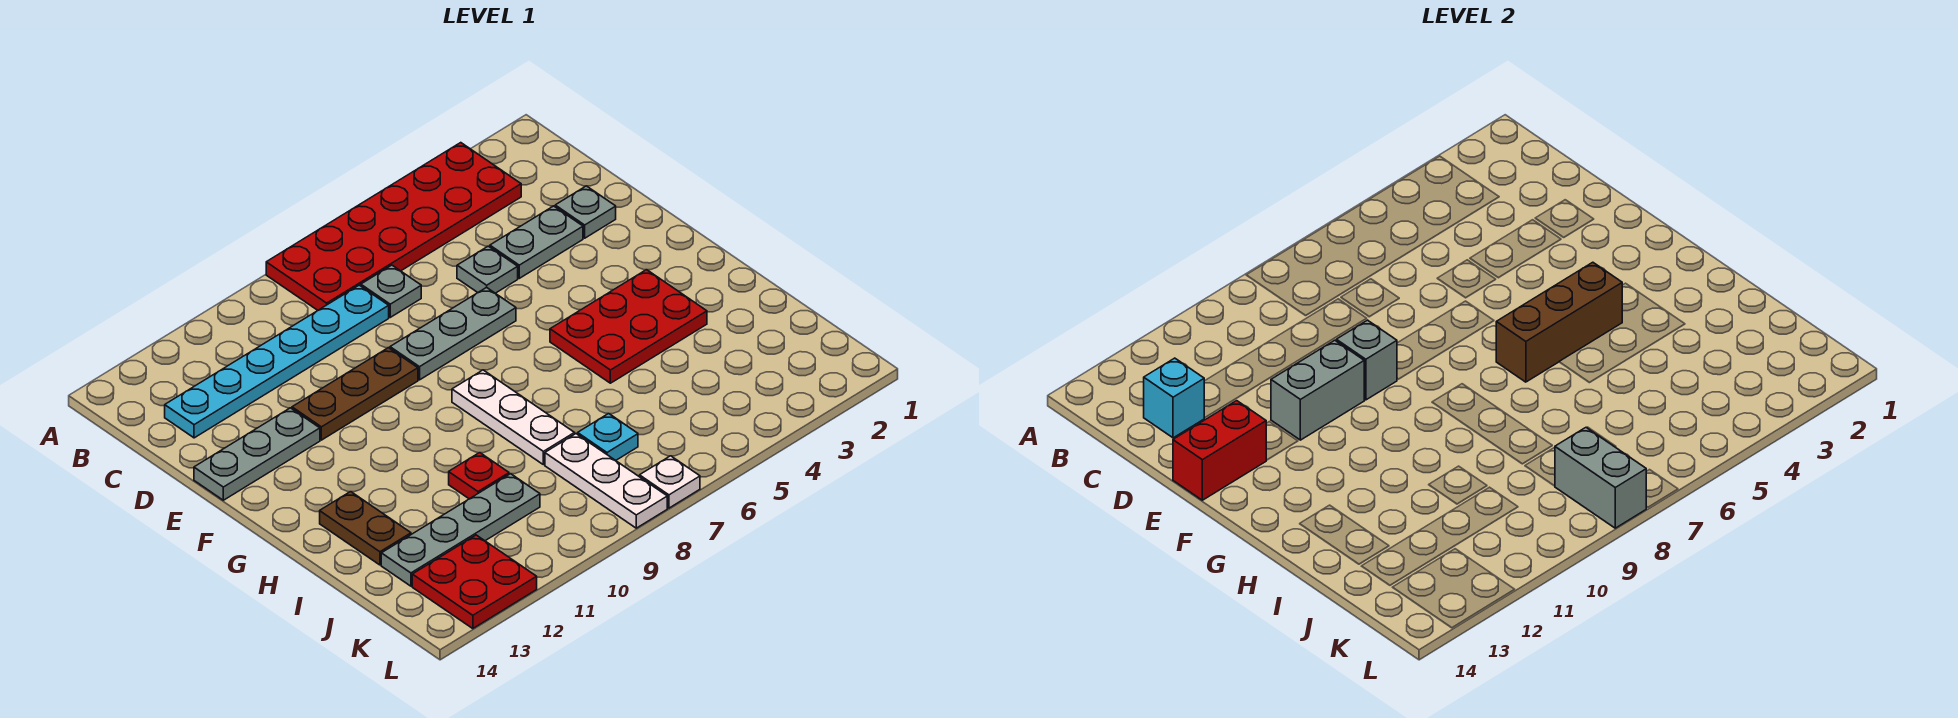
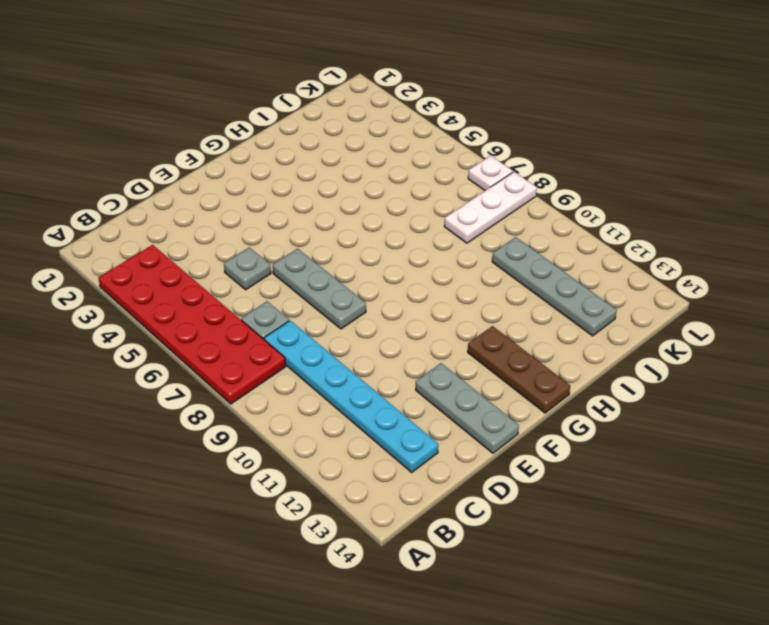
brown 1x3 plate [468,326,570,413] -> brown 1x3 plate moved to [292,348,418,440]
none -> grey 1x1 plate [555,186,616,238]
none -> grey 1x2 plate [490,206,583,278]
none -> red 2x3 plate [550,270,707,383]

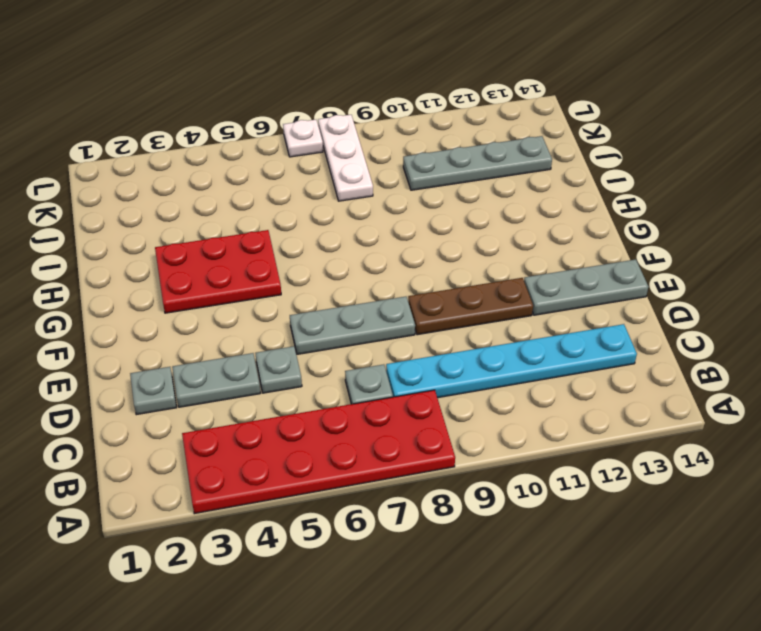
none -> white 1x3 plate [452,370,575,465]
none -> brown 1x2 plate [320,492,411,565]
none -> red 1x1 plate [449,453,509,499]

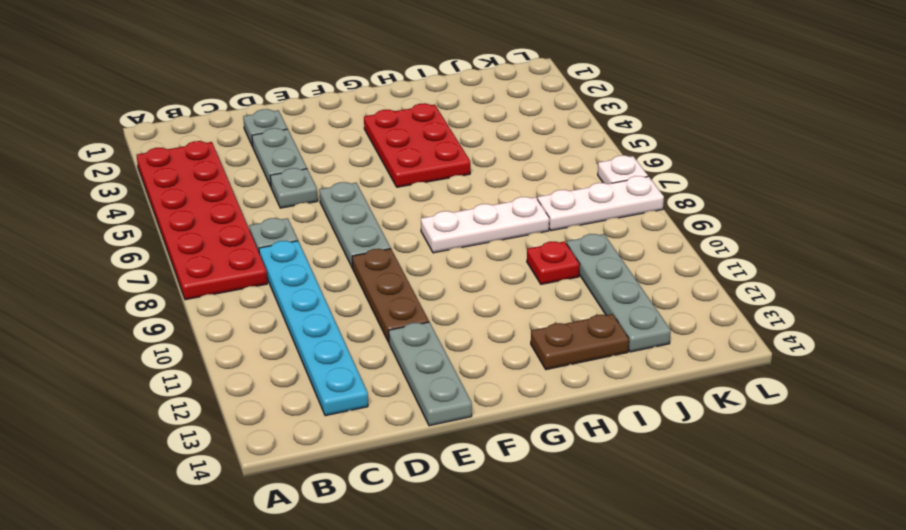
none -> cyan 1x1 plate [578,414,638,461]
none -> red 2x2 plate [412,535,537,629]
none -> cyan 1x1 brick [1144,358,1204,438]

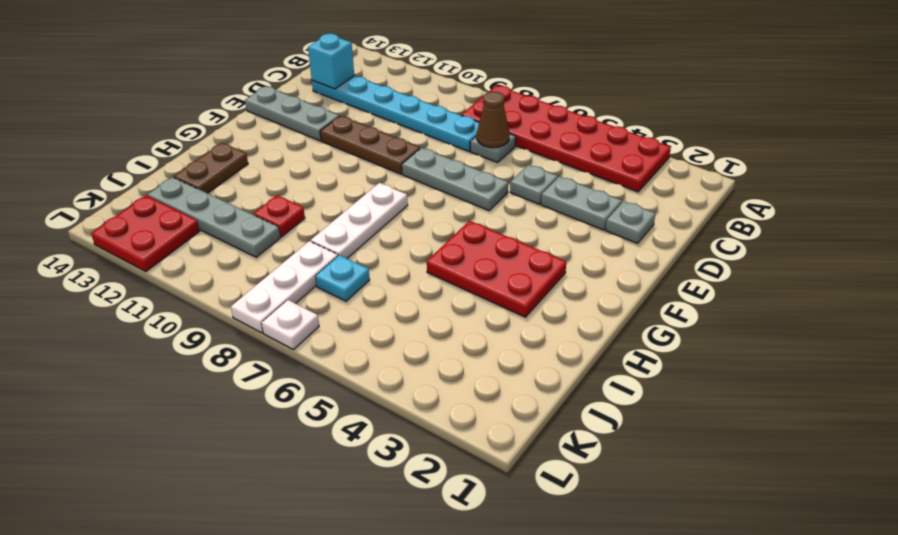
brown 1x1 cone [477,91,510,148] -> none
none -> grey 1x1 brick [1336,320,1397,400]
none -> grey 1x2 brick [1271,340,1364,440]
none -> red 1x2 brick [1173,401,1266,500]

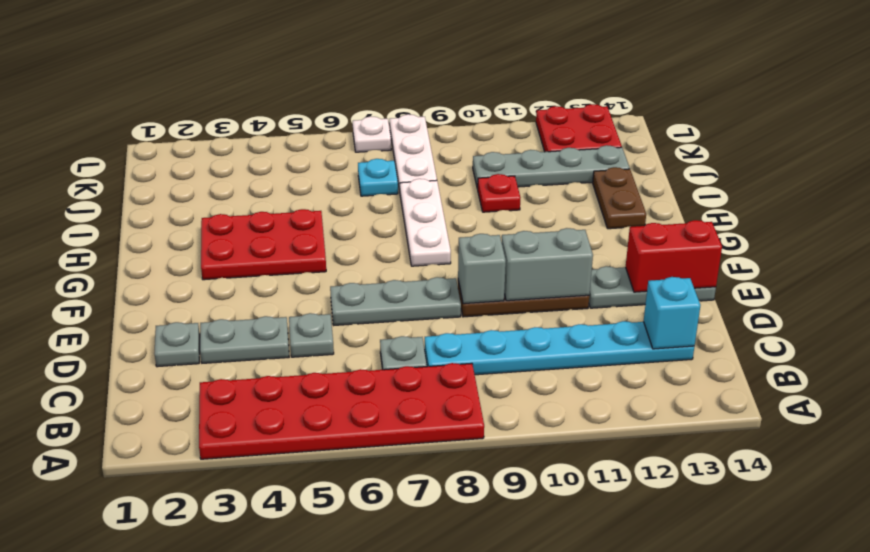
none -> brown 1x3 brick [1496,262,1622,382]
none -> grey 1x2 brick [1555,428,1646,528]

